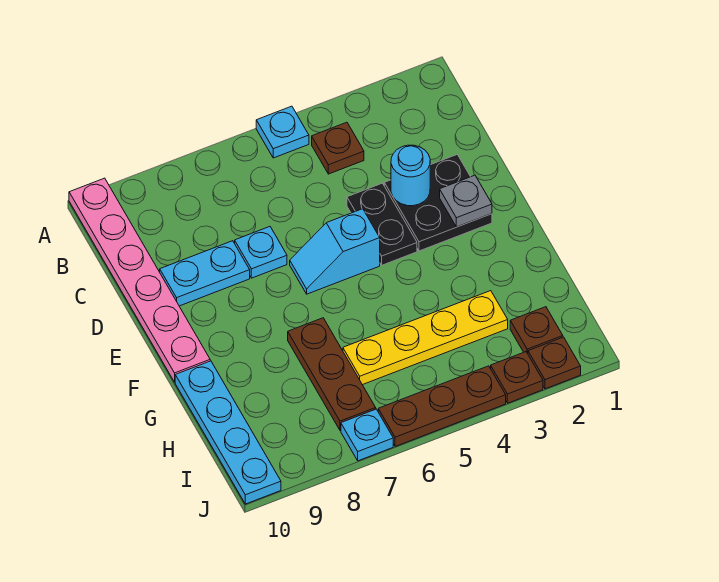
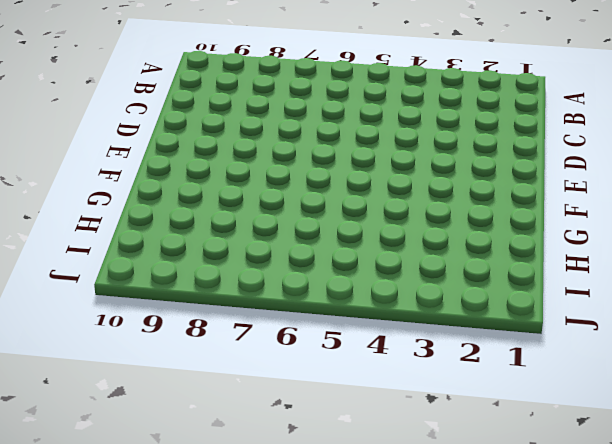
none -> cyan 1x1 plate [256,106,309,158]
none -> pink 1x6 plate [69,178,210,382]
none -> brown 1x1 plate [312,122,364,174]

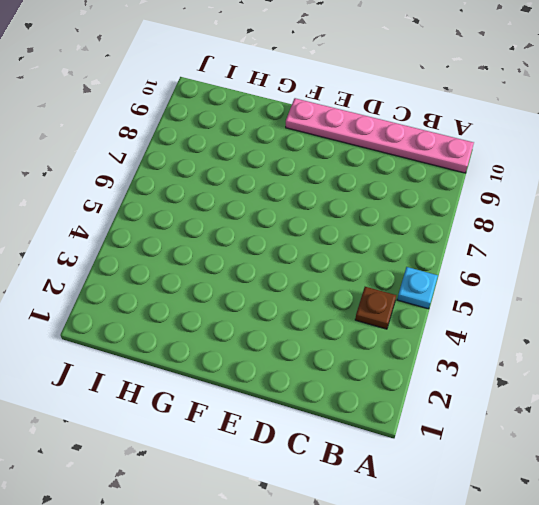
none -> black 2x2 plate [384,155,492,251]
none -> black 1x2 plate [347,183,417,265]
none -> cyan 1x1 plate [235,227,287,278]

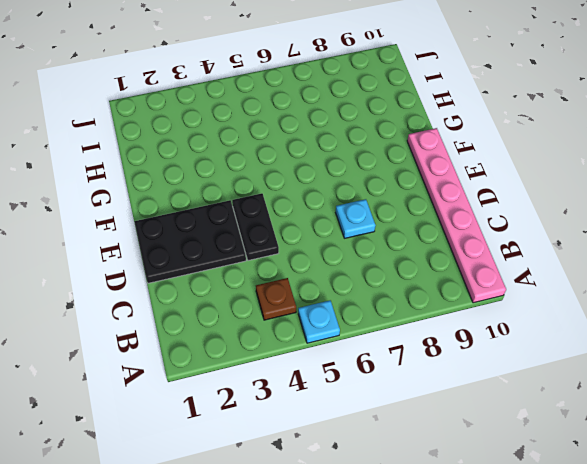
black 2x3 plate [135,200,246,283] -> black 2x2 plate [384,155,492,251]
none -> cyan 1x2 plate [160,241,250,306]
none -> cyan 1x2 slope [290,209,380,294]
none -> brown 1x3 plate [288,318,376,430]

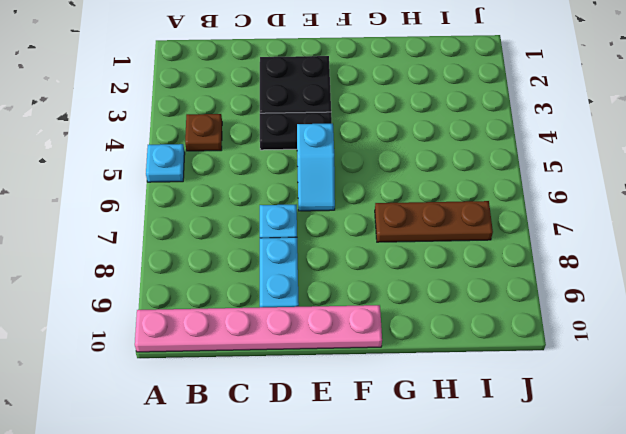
none -> cyan 1x4 plate [175,361,281,504]
none -> yellow 1x4 plate [343,291,508,385]
none -> brown 1x1 plate [510,307,563,354]

